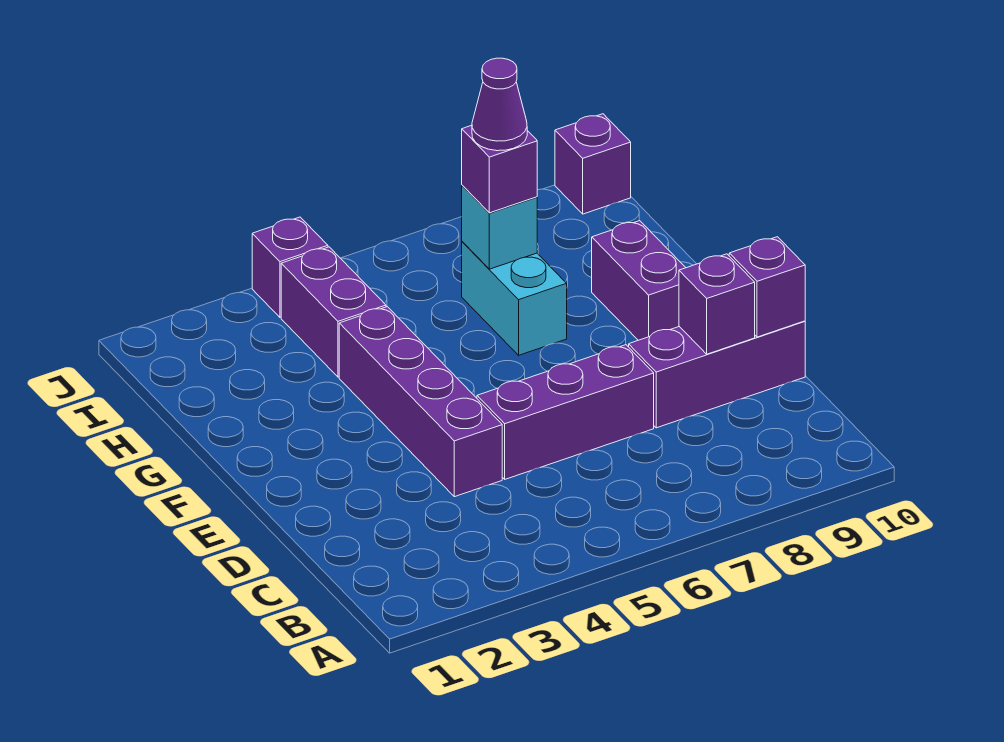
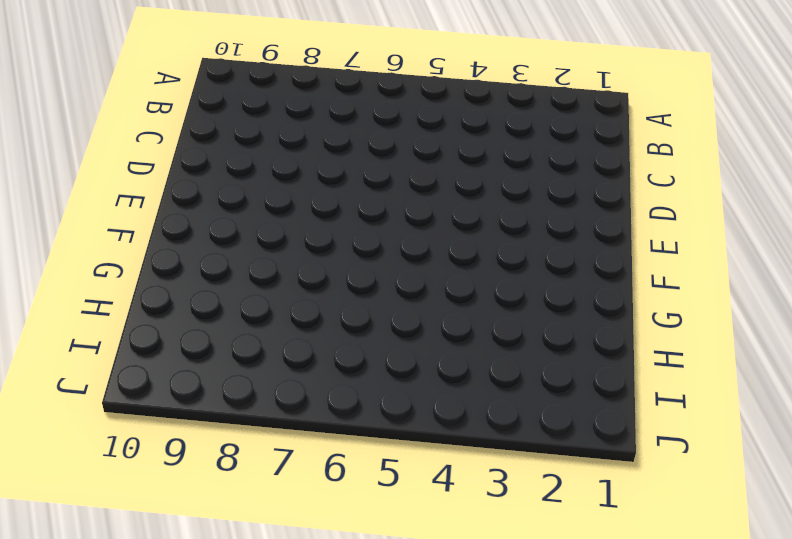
none -> purple 1x4 brick [339,307,502,497]
none -> purple 1x3 brick [477,345,654,479]
none -> purple 1x3 brick [629,321,805,428]

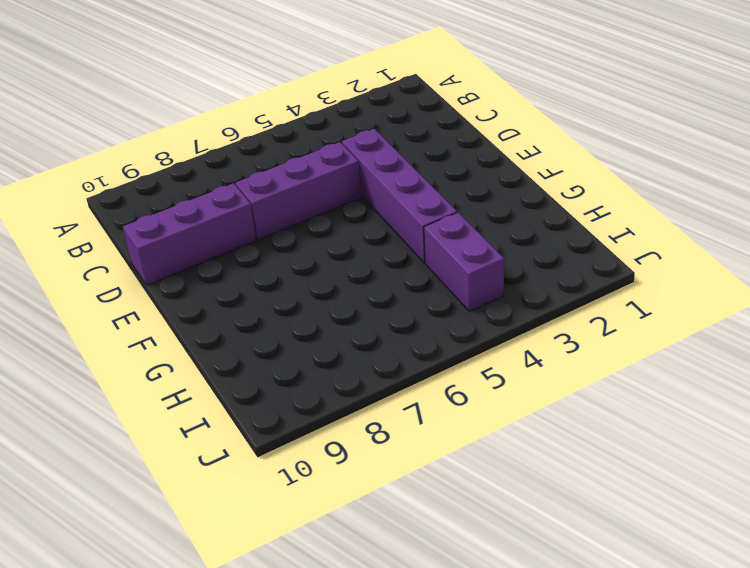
none -> purple 1x2 brick [592,221,686,340]
none -> cyan 1x2 brick [462,242,567,355]
none -> purple 1x1 brick [252,217,328,317]

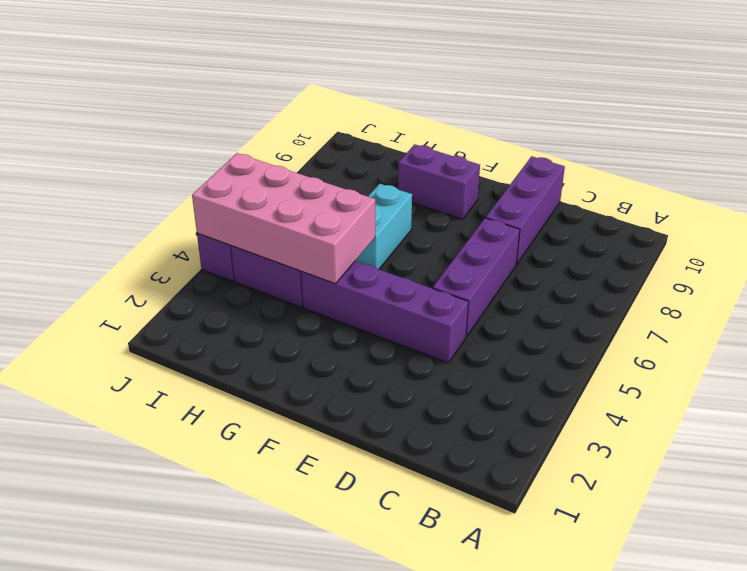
pink 2x4 brick [192,153,375,284] -> none
cyan 1x2 brick [356,184,412,269] -> cyan 1x2 brick turned to [462,242,567,355]
none -> purple 1x1 brick [555,114,631,214]
none -> purple 1x1 brick [679,254,755,354]
none -> purple 1x1 brick [729,237,805,337]

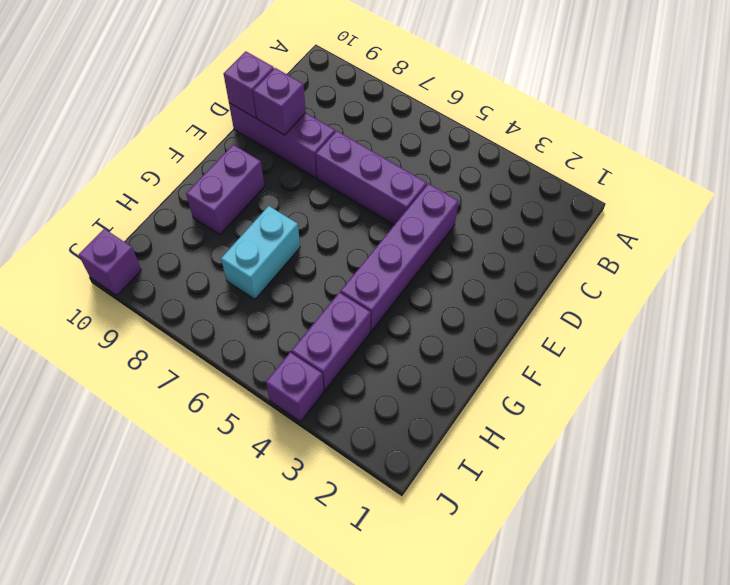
none -> cyan 1x1 brick [462,185,537,269]
none -> purple 1x1 brick [462,125,537,213]
none -> purple 1x1 cone [472,58,527,151]

